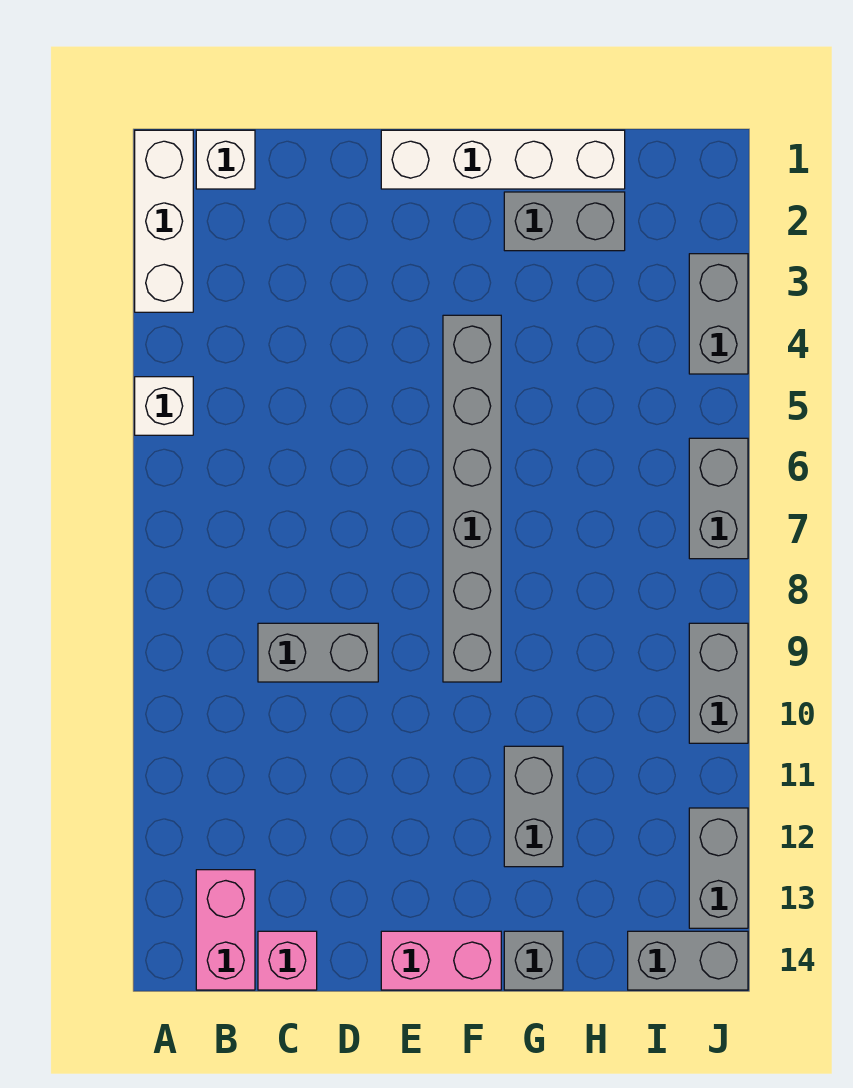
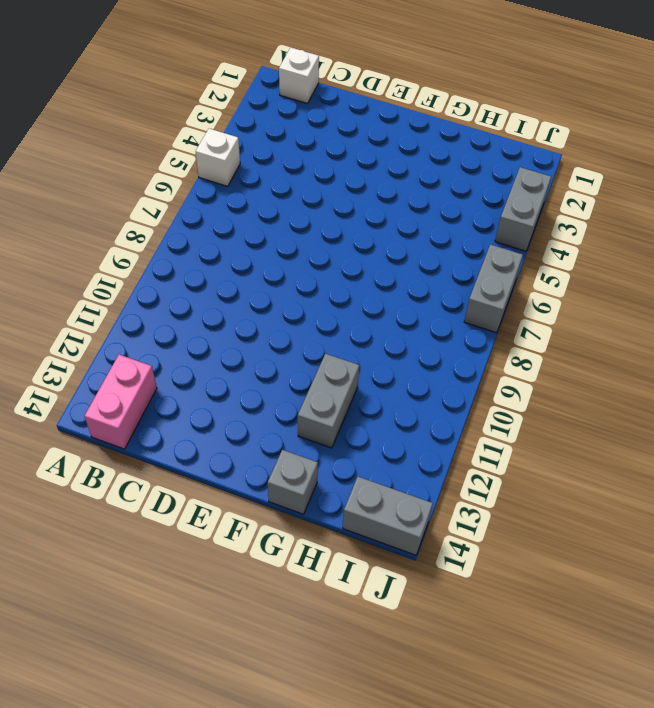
none -> white 1x3 brick [135,130,193,312]
none -> grey 1x2 brick [258,623,378,682]
none -> pink 1x1 brick [258,931,317,990]

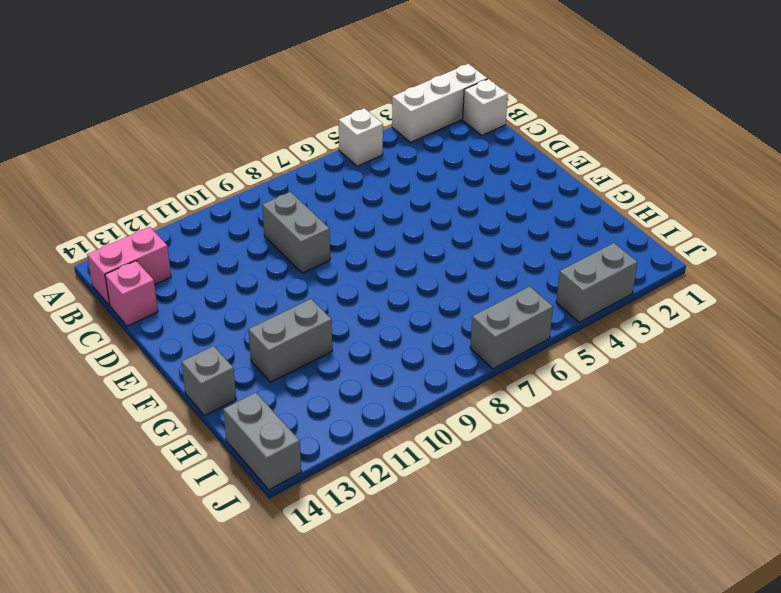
none -> white 1x4 brick [381,130,625,189]
none -> pink 1x2 brick [381,931,501,990]
none -> grey 1x6 brick [443,315,501,682]

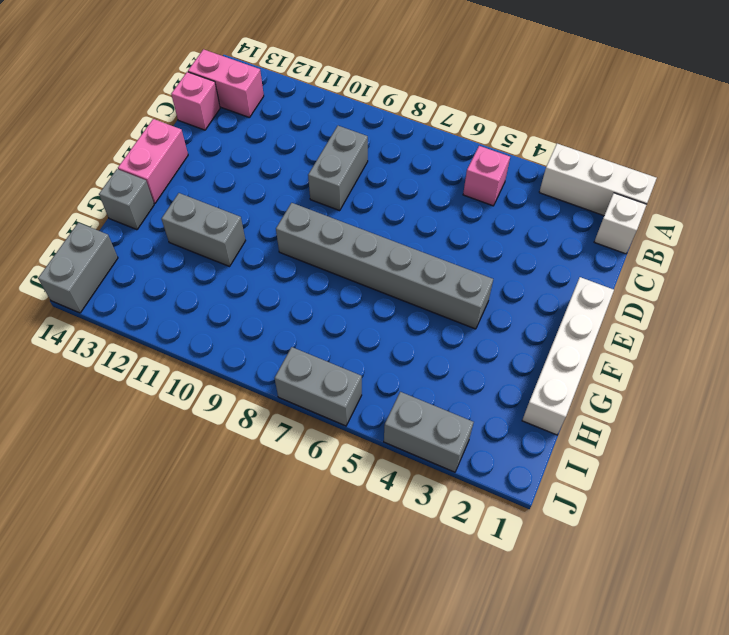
pink 1x1 brick [463,146,510,206] -> none
none -> white 1x1 brick [135,377,193,435]
none -> grey 1x2 brick [504,192,625,251]
none -> grey 1x2 brick [689,623,748,743]

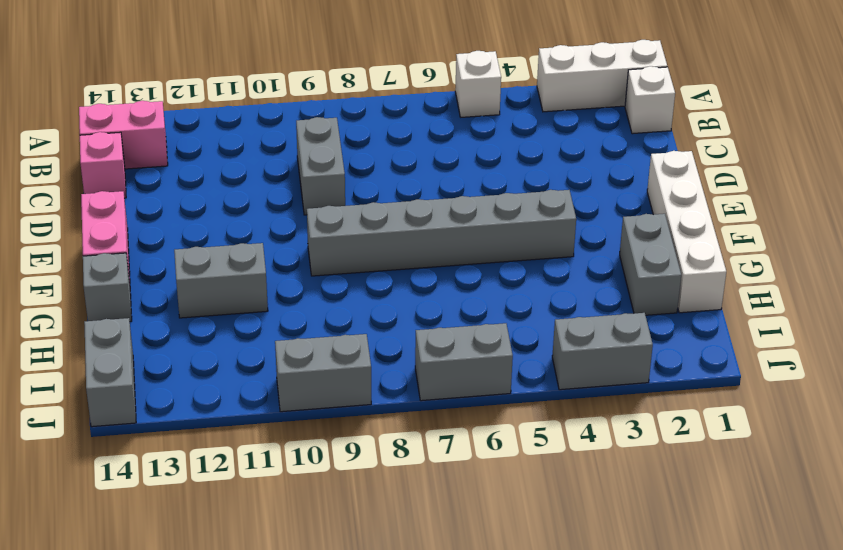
none -> grey 1x2 brick [689,808,748,928]

